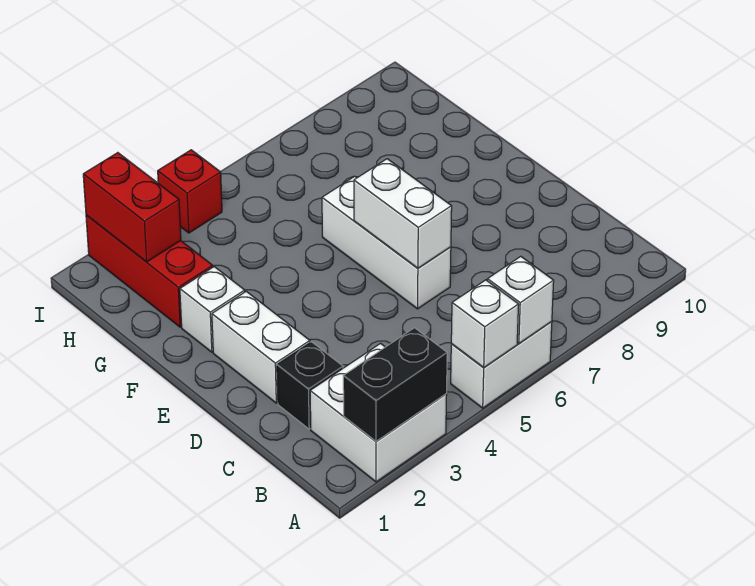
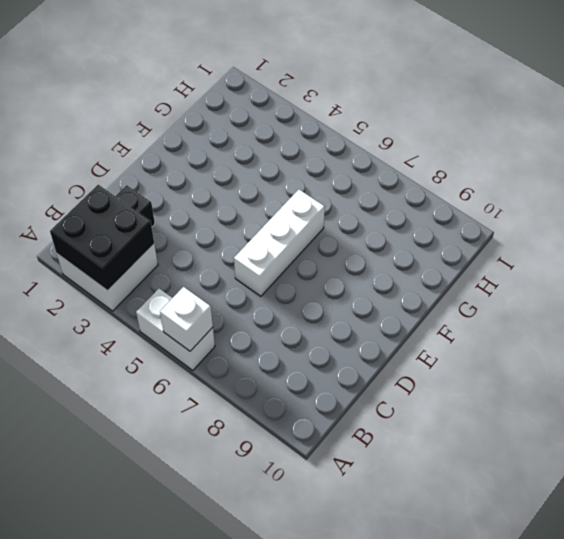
black 2x2 brick [50,185,154,291] -> black 1x2 brick [343,328,447,441]
none -> white 1x2 brick [212,291,310,403]
none -> white 1x1 brick [180,267,245,352]
none -> red 1x3 brick [86,215,213,327]

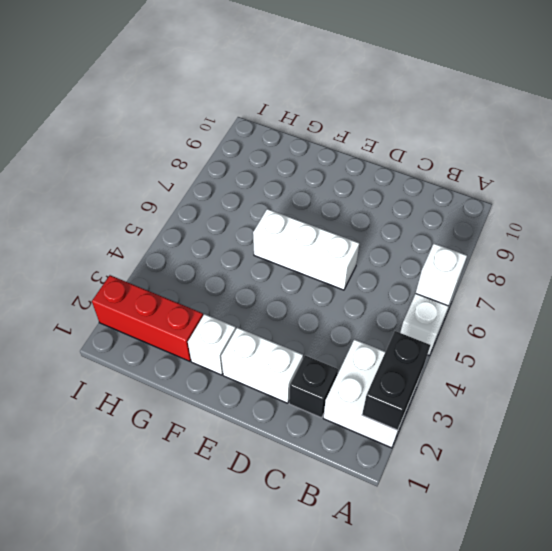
none -> red 1x1 brick [158,150,222,233]
none -> white 1x1 brick [451,280,519,368]
none -> white 1x2 brick [354,159,452,268]

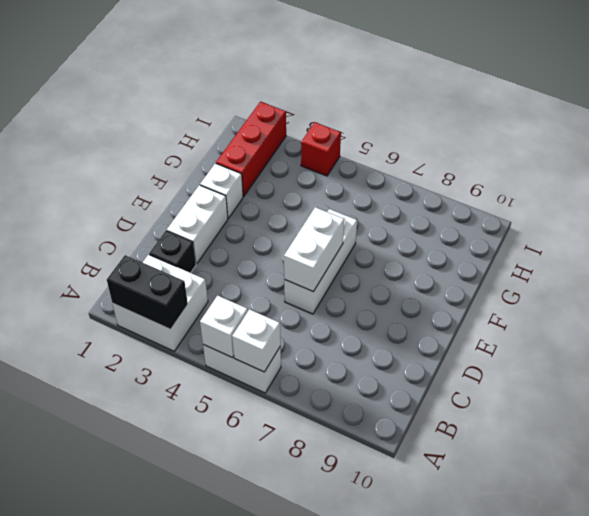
none -> red 1x2 brick [83,153,181,262]

